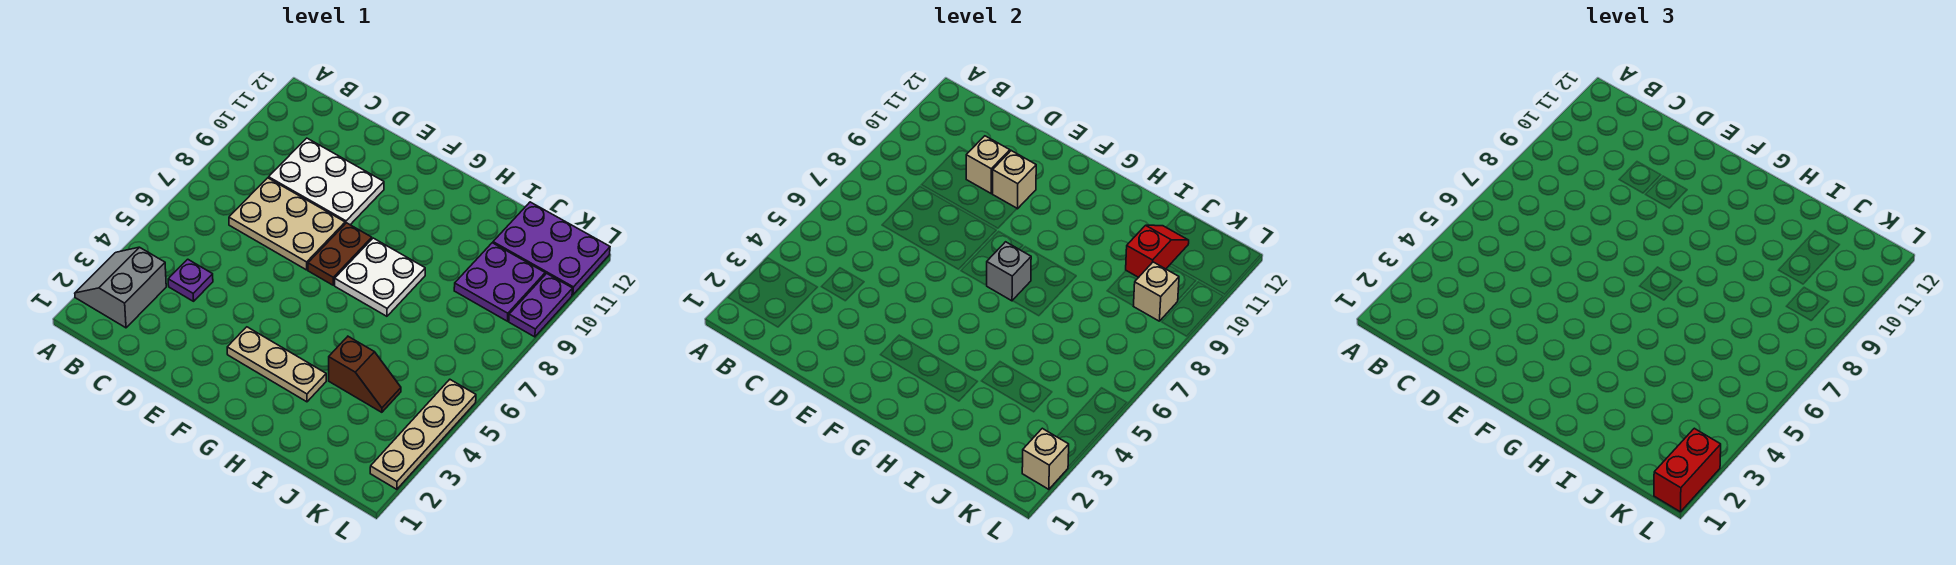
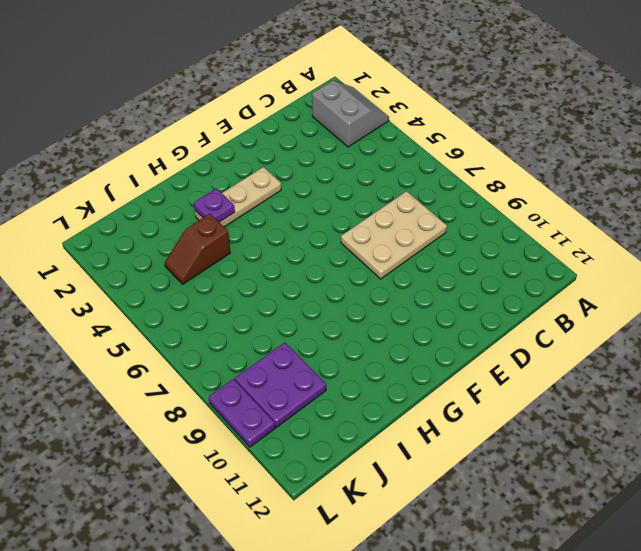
purple 1x1 plate [194,188,235,222] -> purple 1x1 plate moved to [168,259,213,301]
none -> white 2x3 plate [269,138,384,225]
none -> brown 1x2 plate [308,223,372,285]
none -> white 2x2 plate [335,238,425,316]

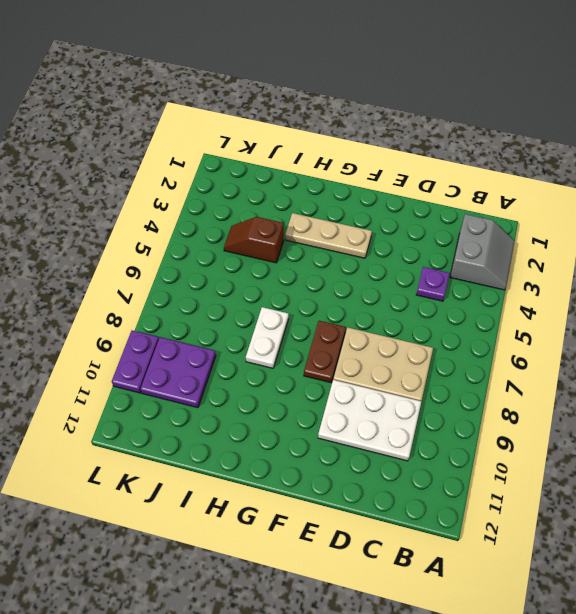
white 1x2 plate [246,307,289,368] -> white 2x2 plate [335,238,425,316]
none -> purple 2x3 plate [493,202,610,295]
none -> tan 1x4 plate [370,380,476,489]
none -> tan 1x1 brick [966,136,1010,193]

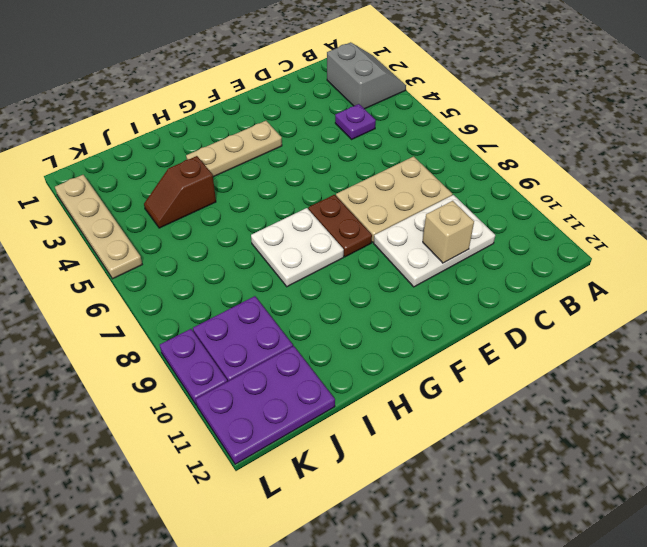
none -> tan 1x1 brick [993,151,1036,209]
none -> grey 1x1 brick [987,242,1031,301]
none -> red 1x2 slope [1126,225,1189,277]

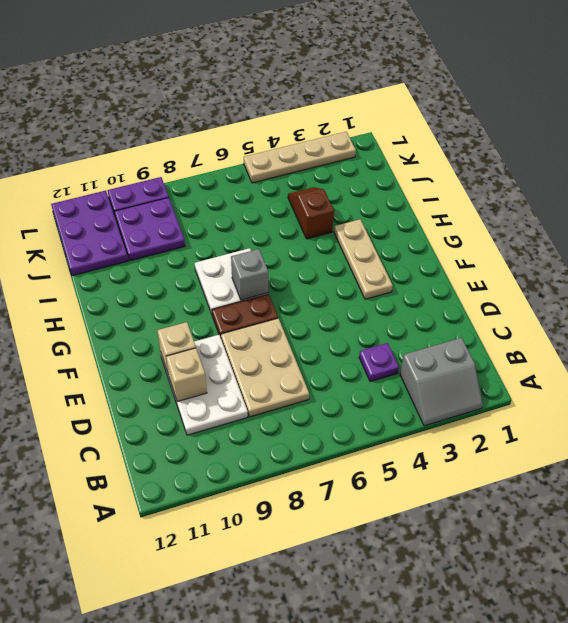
none -> red 1x2 slope [1126,225,1189,277]
none -> tan 1x1 brick [1134,262,1179,321]
none -> tan 1x1 brick [1022,428,1069,489]

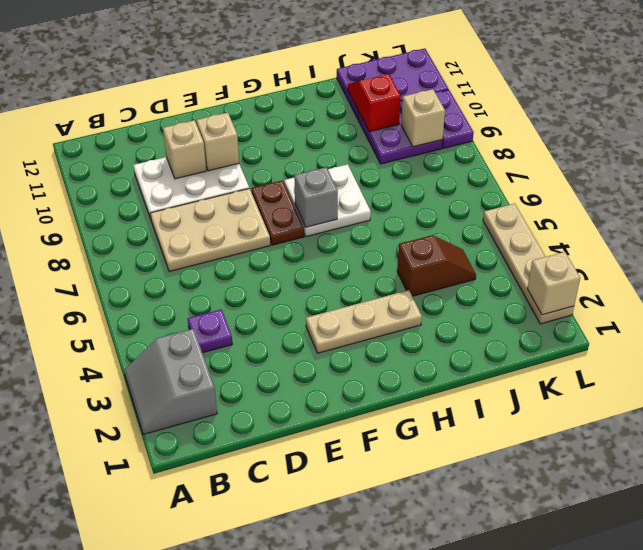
none -> red 1x2 brick [1654,428,1721,512]

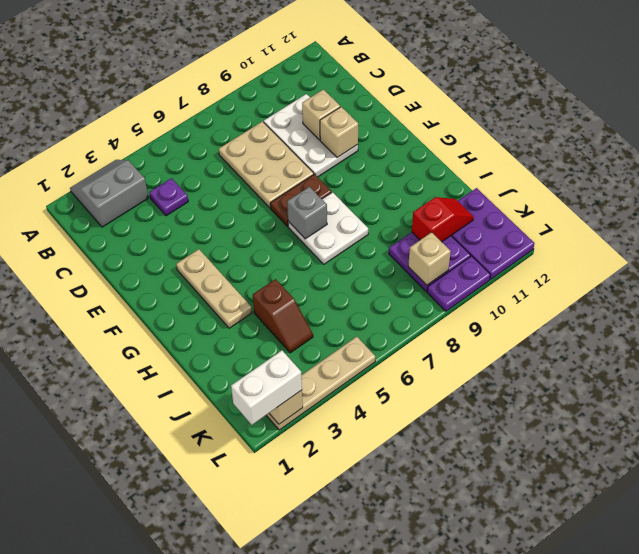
white 1x2 brick [231,351,302,425] -> red 1x2 brick [1654,428,1721,512]

